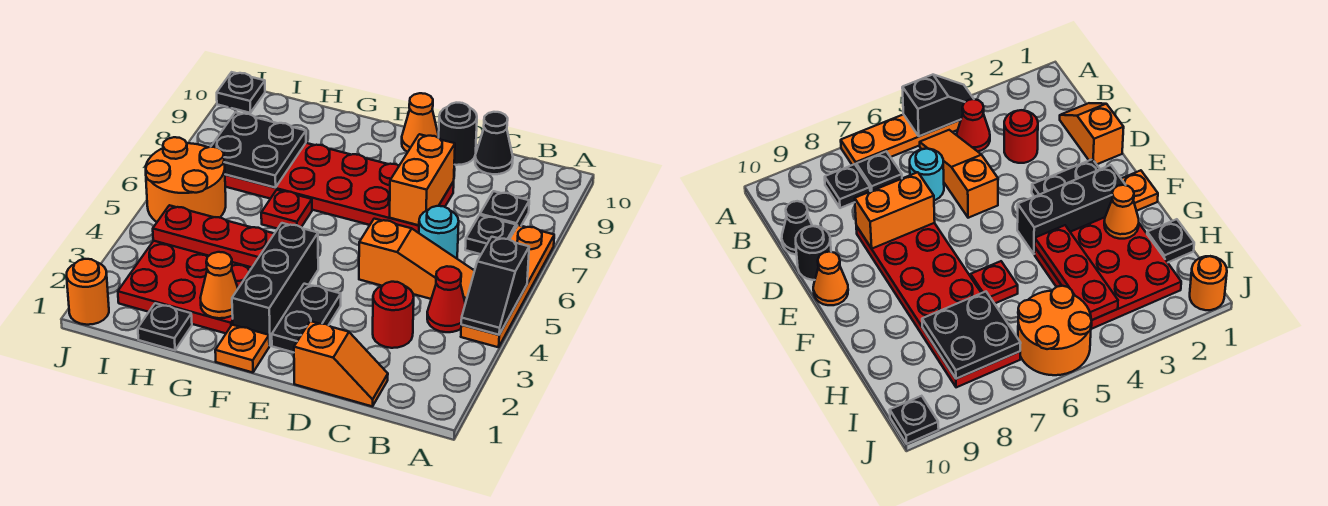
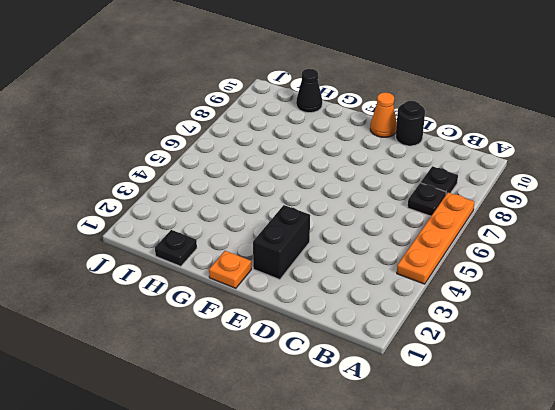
black 1x2 brick [253,205,310,280] -> black 1x2 plate [272,284,341,352]
black 1x1 cone [296,69,322,113] -> black 1x1 cone moved to [475,112,513,174]
none -> red 1x1 cone [427,266,465,332]
none -> orange 1x3 slope [359,219,474,303]
none -> orange 1x2 slope [294,321,388,406]

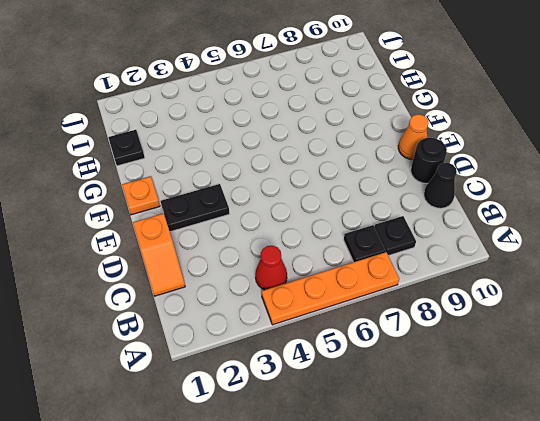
none -> orange 1x3 slope [359,219,474,303]
none -> red 1x1 round brick [373,282,414,348]
none -> cyan 1x1 round brick [419,206,459,258]

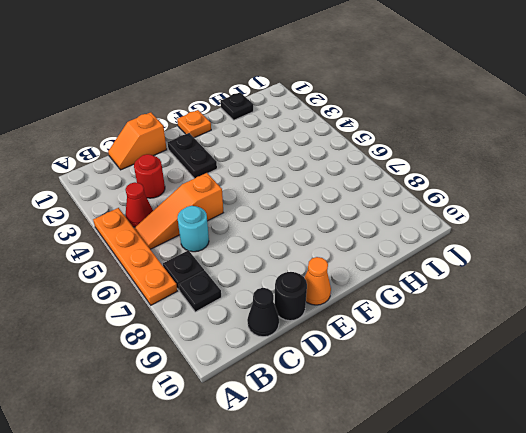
none -> red 2x6 plate [225,143,454,233]
none -> black 1x3 brick [232,223,318,346]
none -> red 3x3 plate [118,241,252,333]

